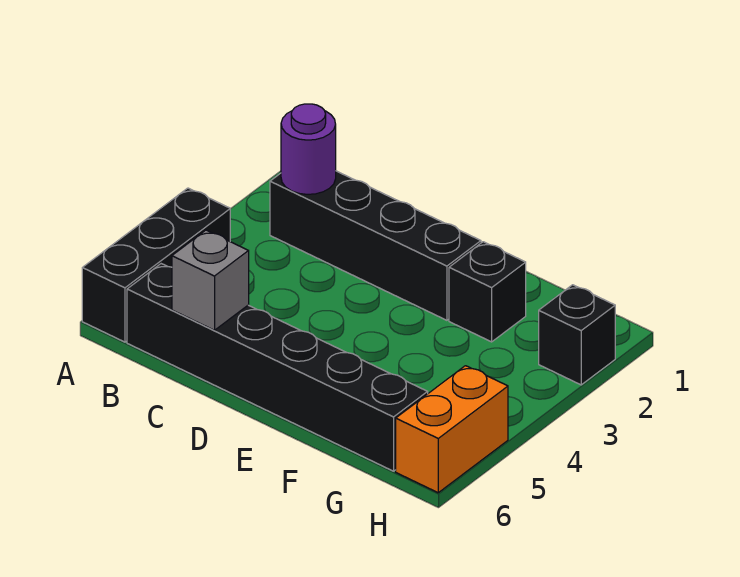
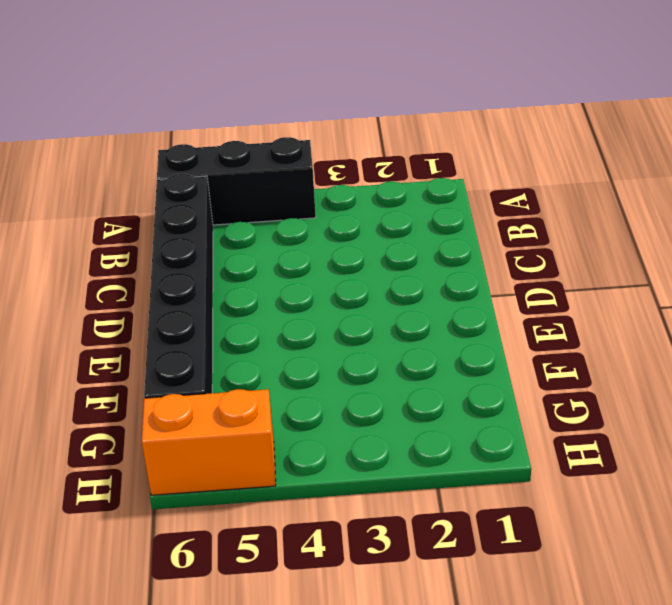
none -> black 1x4 brick [270,171,481,320]
none -> black 1x1 brick [449,242,526,342]

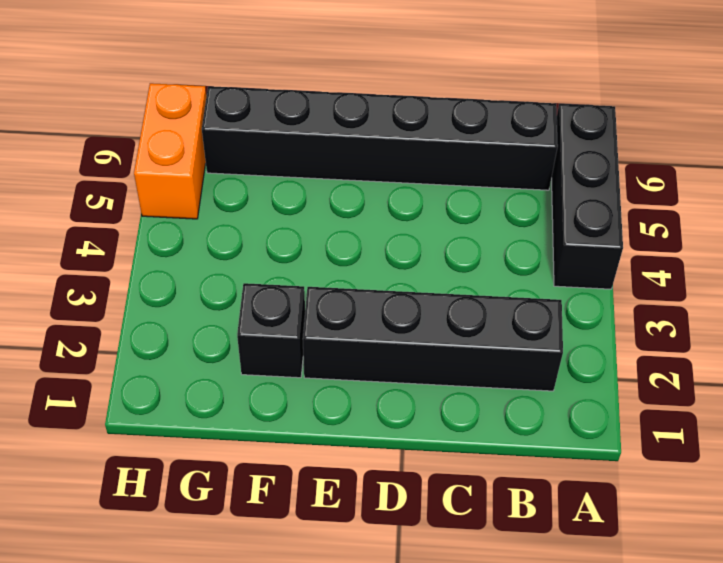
none -> black 1x1 brick [539,285,615,385]
none -> purple 1x1 round brick [281,104,336,194]

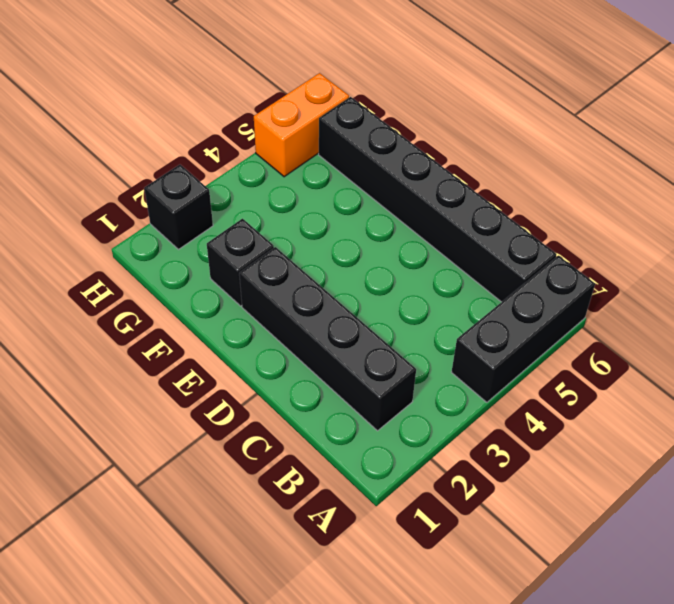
none -> purple 1x1 round brick [281,104,336,194]
none -> grey 1x1 brick [172,230,249,330]

